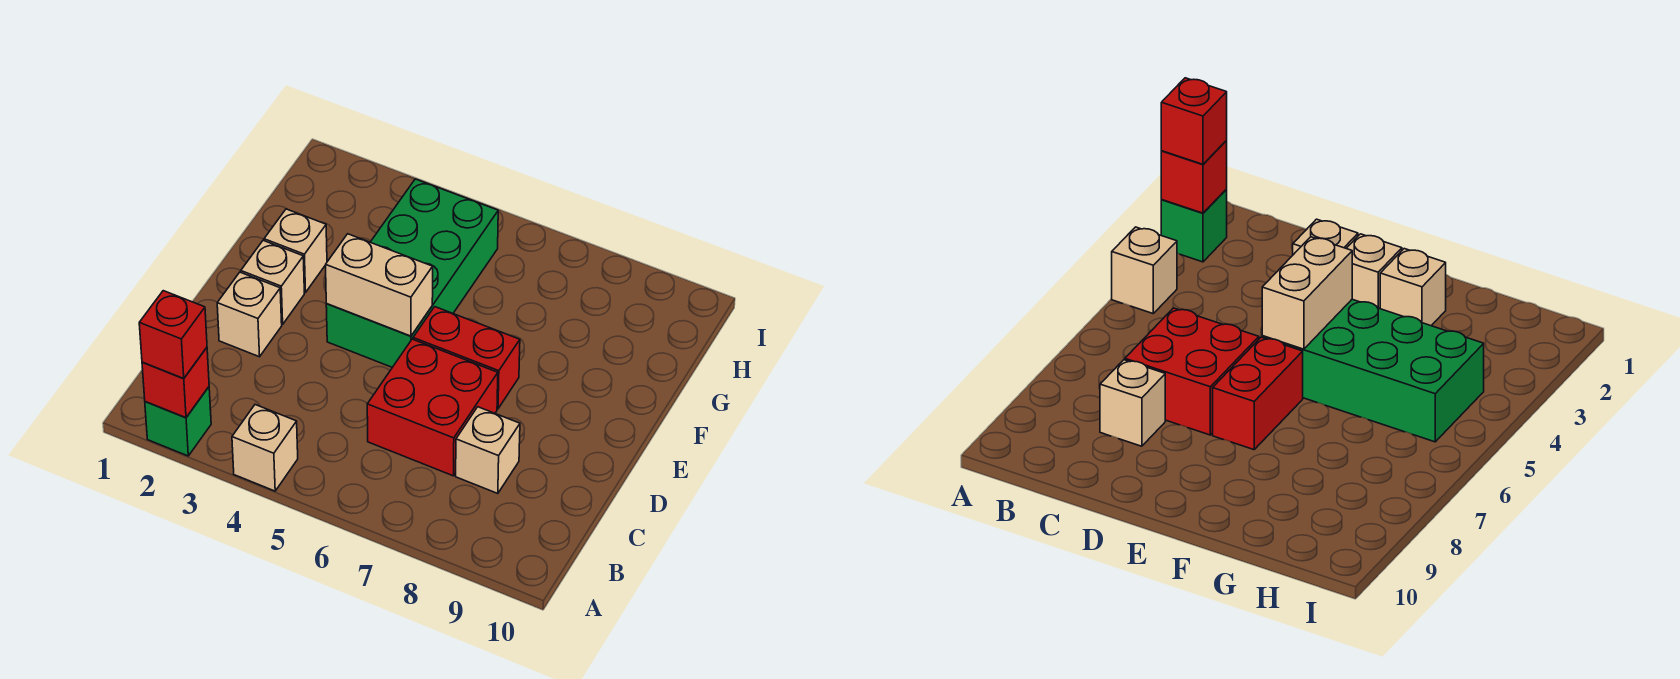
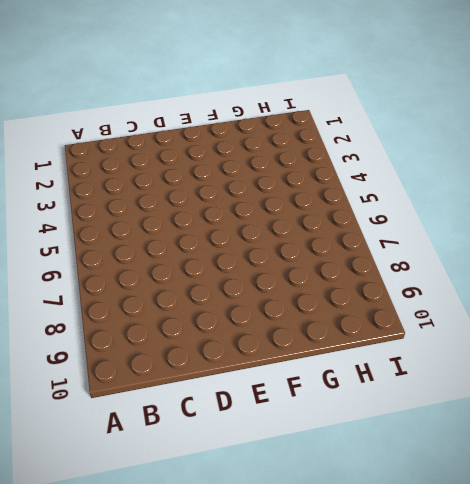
none -> green 1x1 brick [145,387,211,456]
none -> tan 1x1 brick [232,405,298,491]
none -> red 2x2 brick [367,339,498,476]

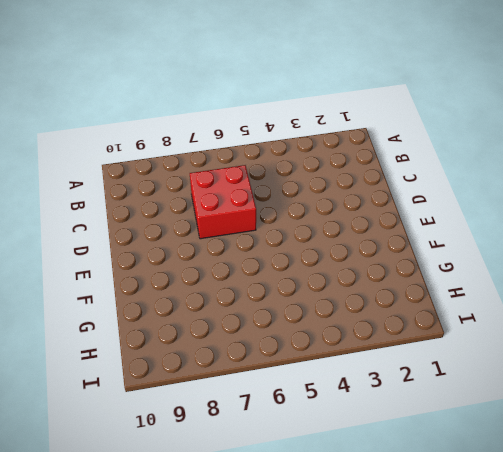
none -> green 1x1 brick [145,387,211,456]
none -> tan 1x1 brick [232,405,298,491]
none -> tan 1x1 brick [456,407,520,494]

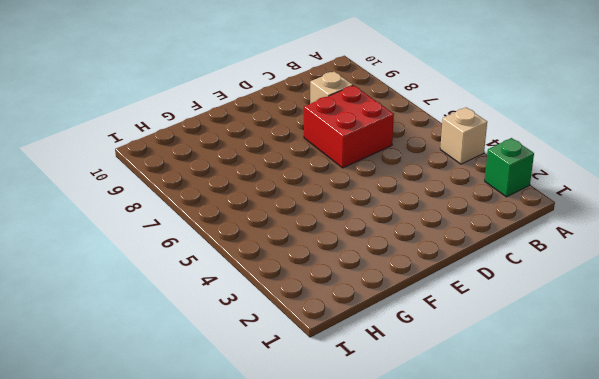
none -> tan 1x1 brick [217,272,282,357]
none -> tan 1x1 brick [241,240,304,324]
none -> green 2x4 brick [326,179,498,367]

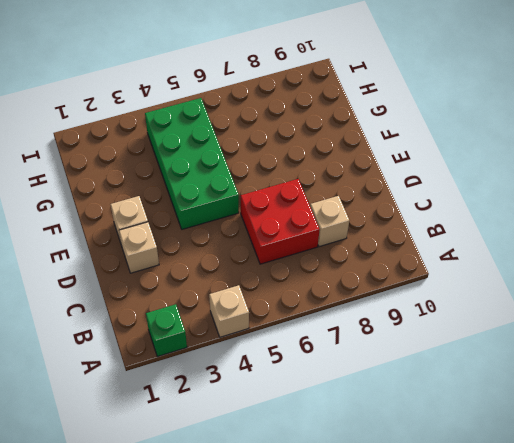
none -> red 1x2 brick [413,307,520,409]
none -> tan 1x1 brick [264,209,327,293]
none -> red 1x1 brick [142,348,209,418]

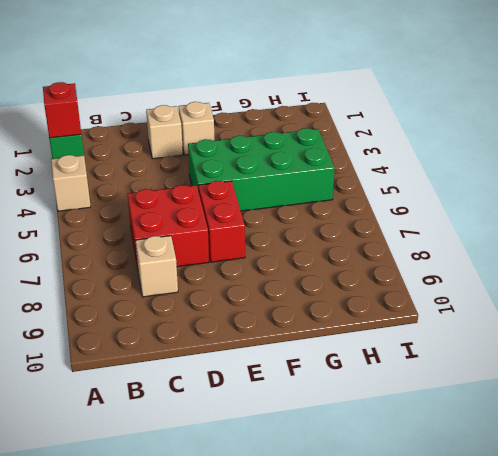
none -> tan 1x1 brick [264,209,327,293]
none -> tan 1x2 brick [326,234,433,336]
none -> red 1x1 brick [139,291,207,379]

